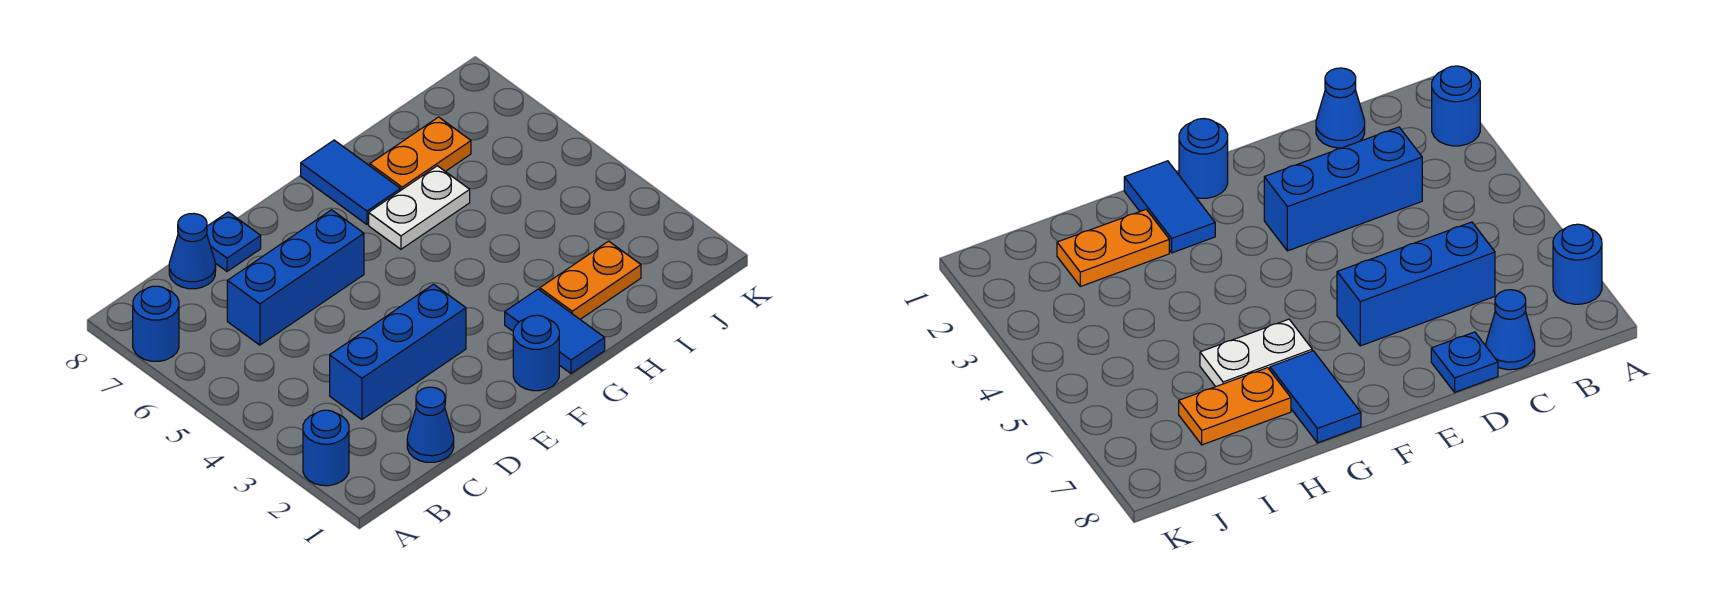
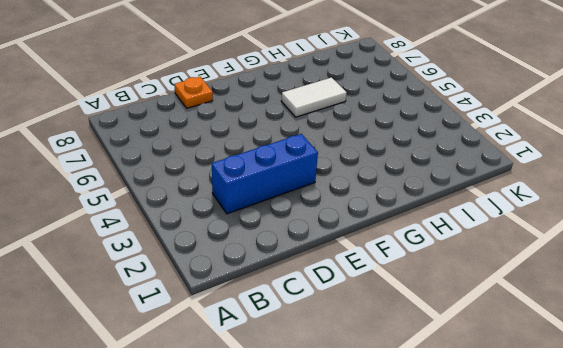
orange 1x1 plate [175,77,213,108] -> blue 1x1 plate [207,212,261,271]
white 1x2 tile [281,78,347,117] -> white 1x2 plate [369,166,470,249]
none -> blue 1x1 round brick [303,410,349,486]
none -> blue 1x1 round brick [133,286,179,361]
none -> blue 1x1 cone [407,387,454,462]

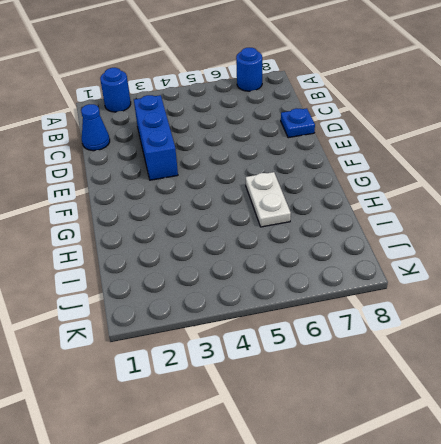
none -> blue 1x3 brick [227,210,364,345]
none -> blue 1x1 cone [169,213,216,289]
none -> blue 1x1 round brick [513,315,559,391]

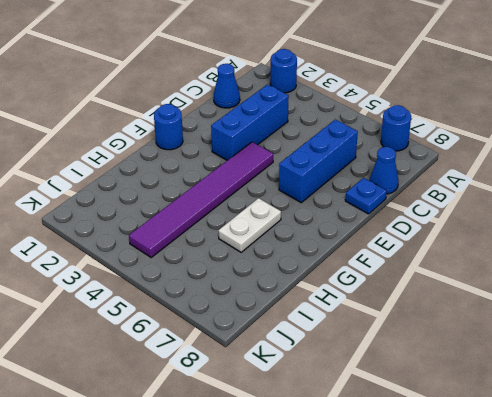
purple 1x6 tile [129,142,273,257] -> none
none -> blue 1x2 tile [505,289,605,373]
none -> blue 1x2 tile [301,140,400,224]
none -> orange 1x2 plate [540,241,641,319]

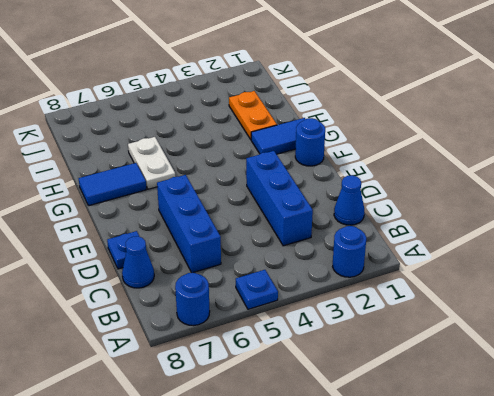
blue 1x1 plate [236,270,278,309] -> none
none -> orange 1x2 plate [370,117,471,191]

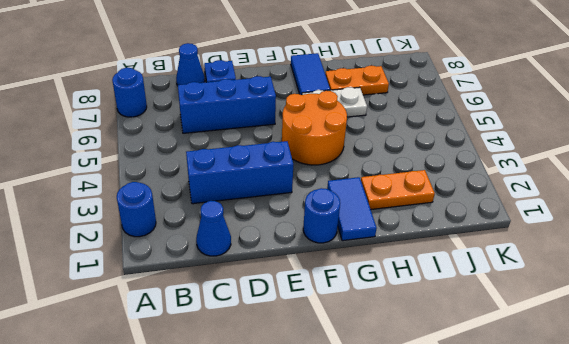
orange 2x2 round brick [282,91,347,165] -> none

